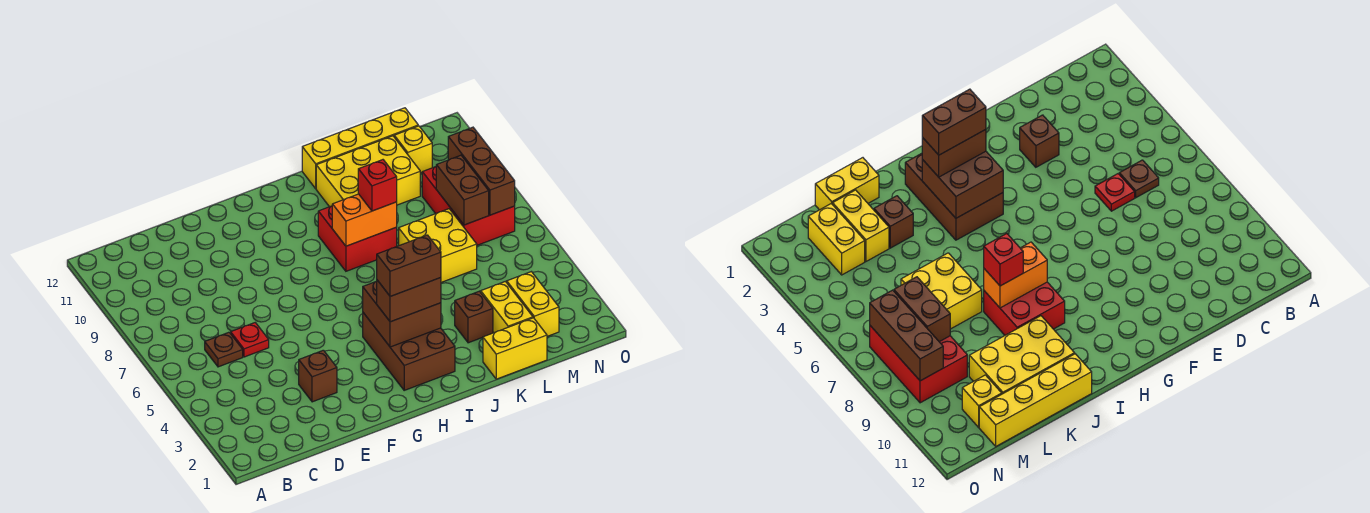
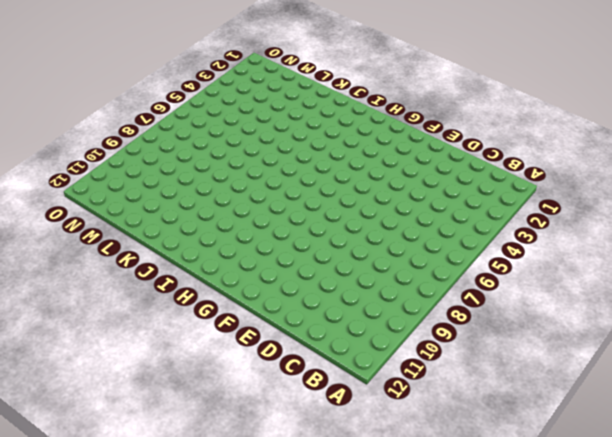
none -> brown 1x1 plate [205,332,243,367]
none -> red 1x1 plate [231,323,269,357]
none -> brown 1x1 brick [299,350,337,402]

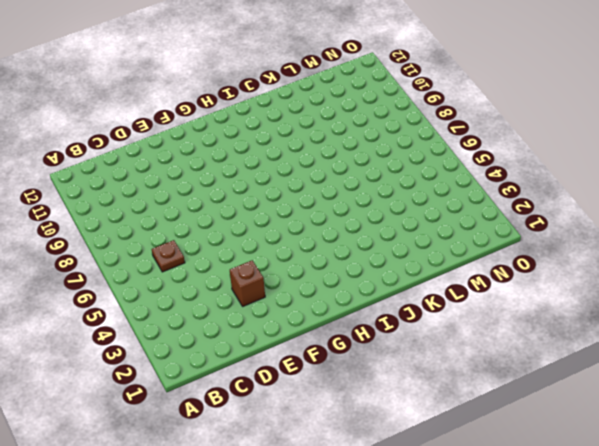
none -> red 1x1 plate [231,323,269,357]
none -> brown 2x3 brick [363,313,455,390]
none -> red 2x2 brick [318,206,397,271]

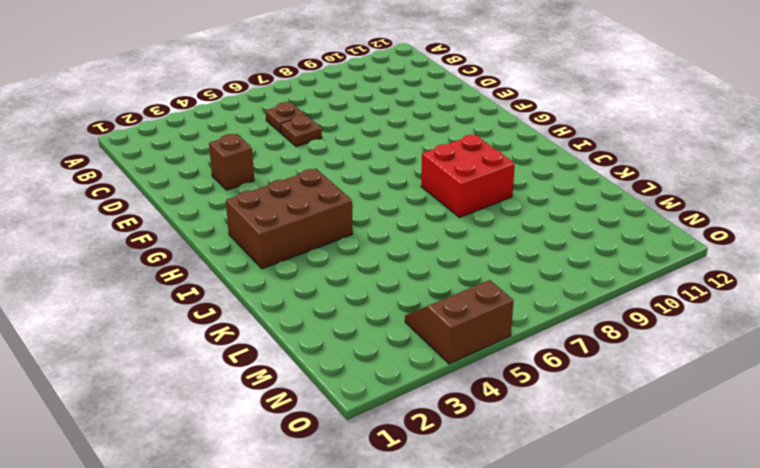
brown 1x1 plate [281,115,322,147] -> red 1x1 plate [231,323,269,357]
brown 2x2 slope [405,280,514,364] -> none
none -> yellow 2x3 brick [316,136,420,207]
none -> yellow 1x4 brick [302,108,418,189]
none -> yellow 1x2 brick [483,318,547,379]

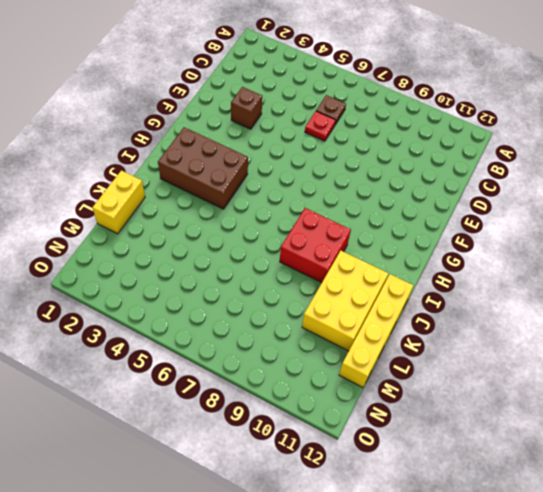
none -> brown 1x1 brick [455,291,493,343]
none -> yellow 2x2 brick [399,209,477,282]
none -> yellow 1x2 brick [481,281,533,333]

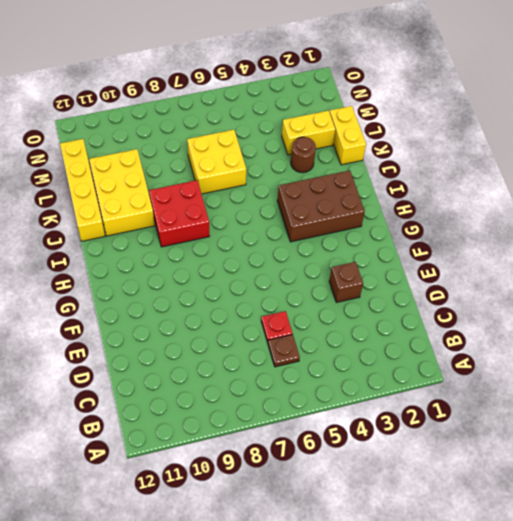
brown 1x1 round brick [291,137,316,173] -> brown 1x1 brick [455,291,493,343]
none -> yellow 1x2 brick [507,272,559,336]
none -> red 2x3 brick [422,167,515,245]
none -> yellow 1x1 brick [394,126,432,173]

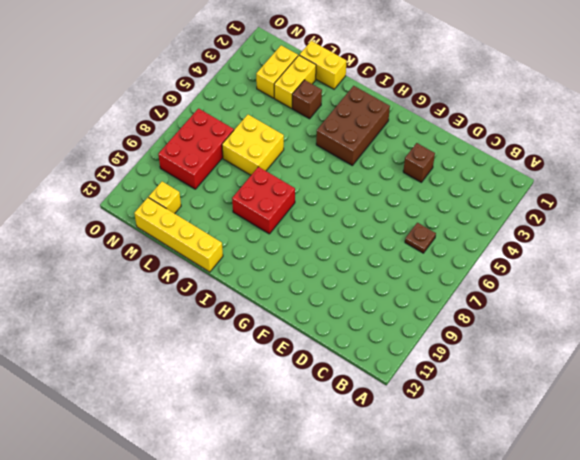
none -> red 1x1 plate [231,323,269,357]
none -> yellow 2x3 brick [316,136,420,207]
none -> brown 2x2 brick [363,281,441,347]

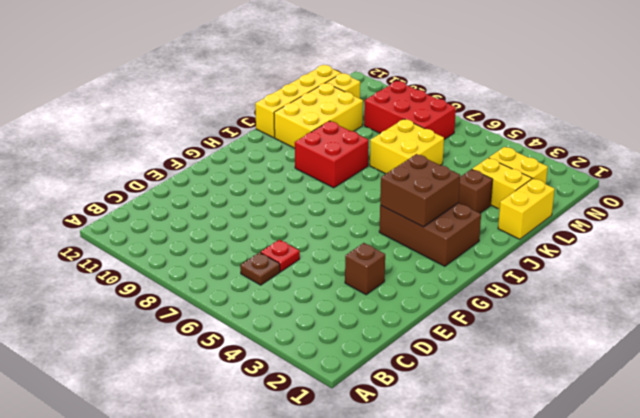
none -> orange 1x2 brick [332,194,397,246]
none -> brown 1x2 brick [436,155,489,225]
none -> brown 1x3 brick [448,127,515,215]

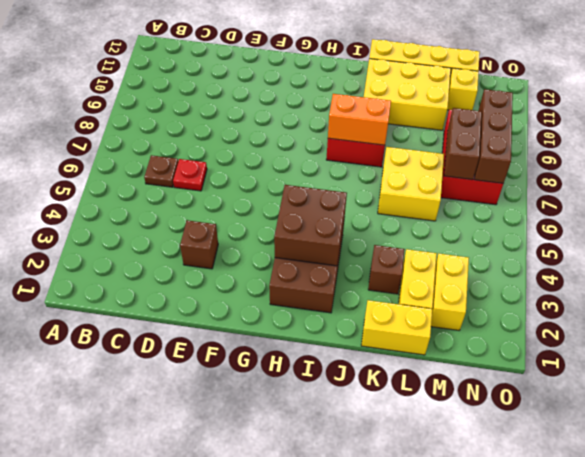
none -> brown 1x2 brick [377,278,441,322]
none -> red 1x1 brick [358,160,397,211]
none -> brown 1x2 brick [377,235,441,296]

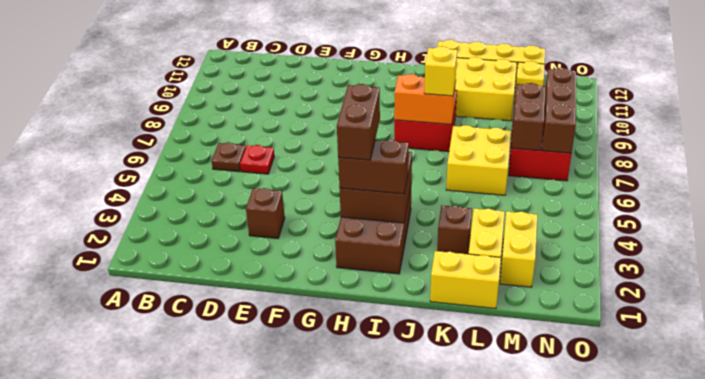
brown 1x2 brick [337,84,380,160] -> brown 1x2 brick turned to [377,235,441,296]
yellow 1x1 brick [424,46,457,96] -> red 1x1 brick [358,160,397,211]

